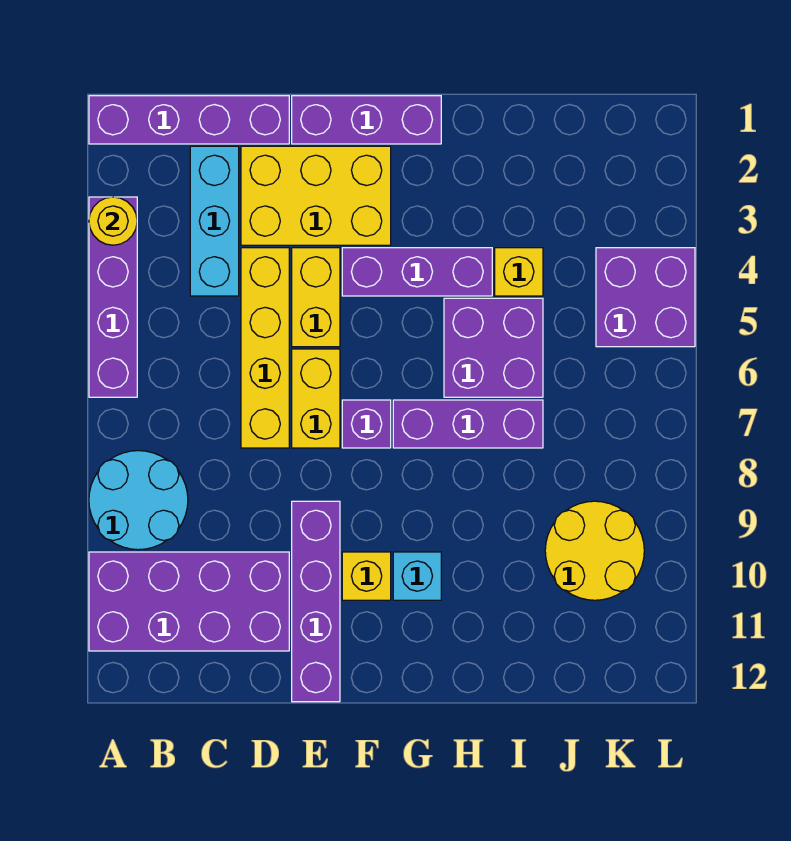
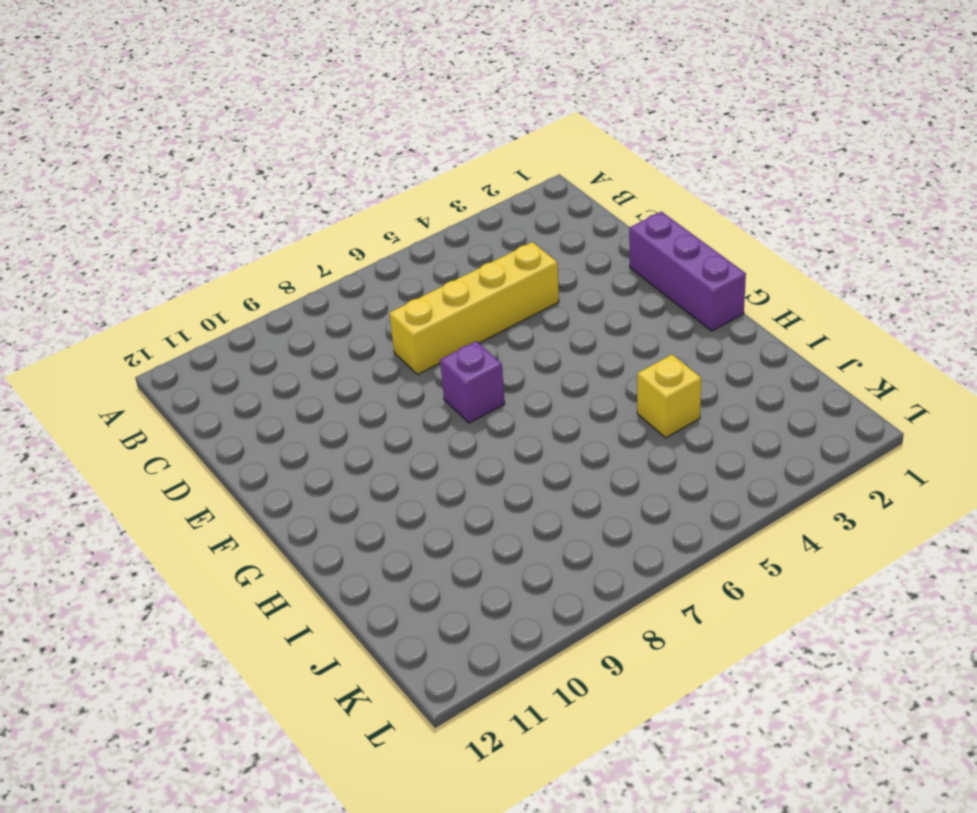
none -> purple 1x4 brick [89,96,289,144]
none -> purple 1x4 brick [89,197,137,397]
none -> cyan 2x2 round brick [89,451,188,550]

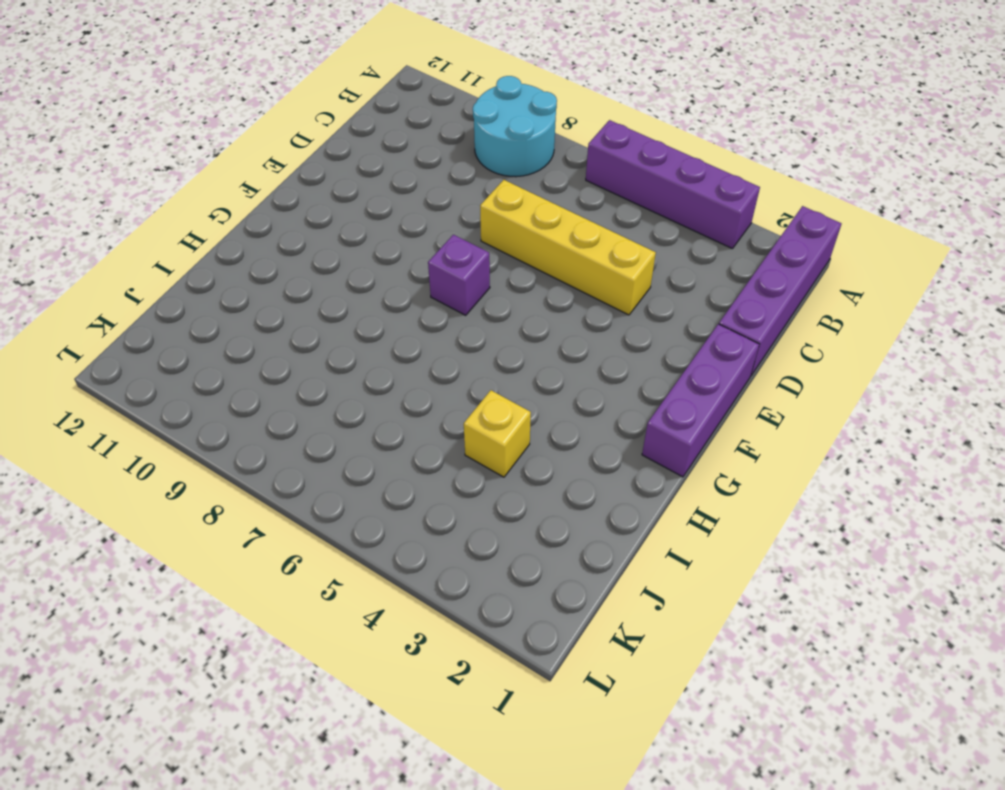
none -> purple 2x4 brick [89,552,289,651]
none -> cyan 1x3 brick [190,146,239,296]
none -> yellow 2x3 brick [241,146,391,245]

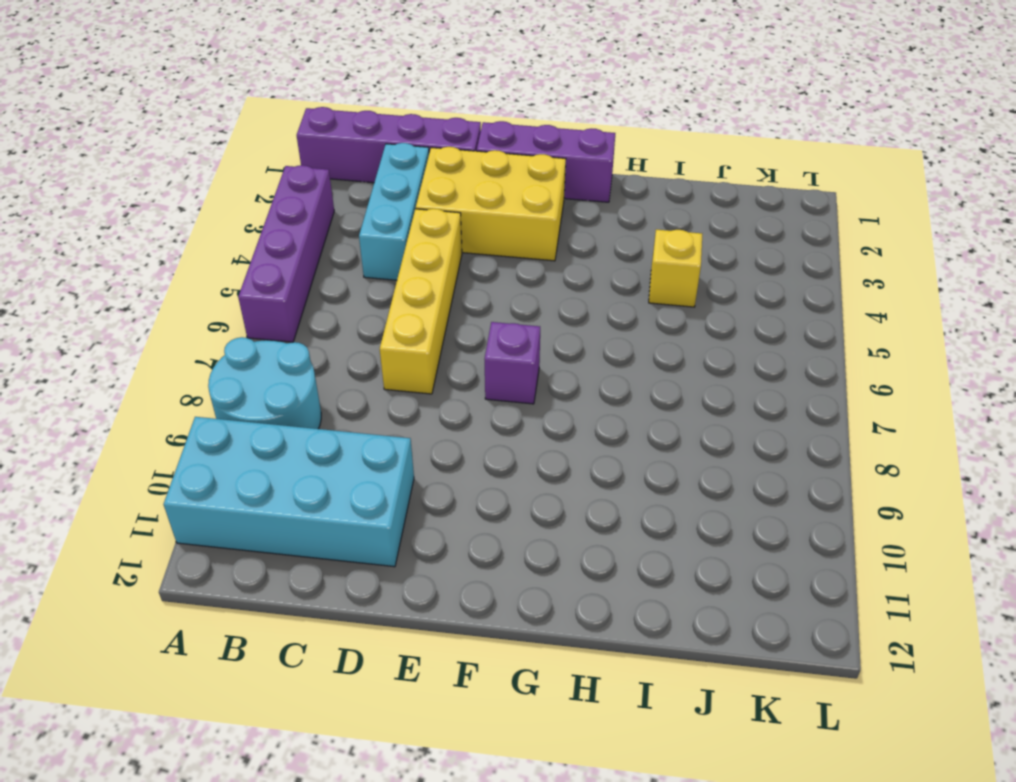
cyan 2x4 brick [164,417,414,567] -> purple 2x4 brick [89,552,289,651]
none -> yellow 1x2 brick [292,248,340,347]
none -> yellow 1x2 brick [292,349,340,448]
none -> purple 1x4 brick [292,501,340,702]

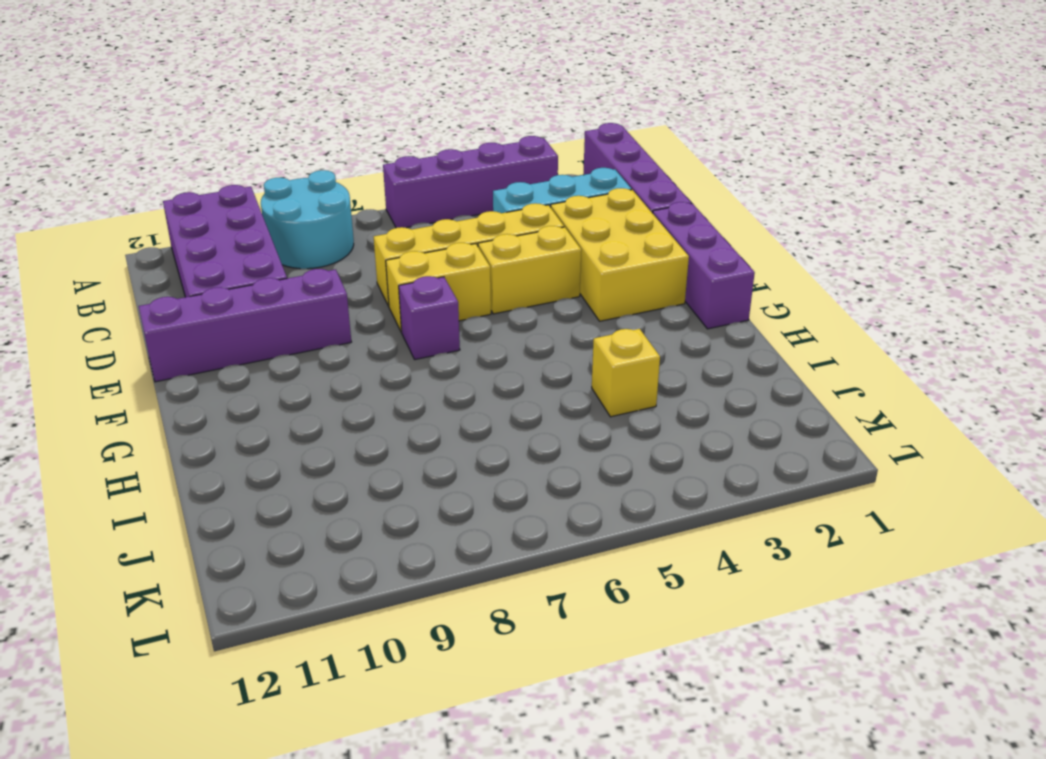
none -> purple 1x3 brick [342,248,492,296]
none -> yellow 1x1 brick [342,552,391,600]
none -> purple 1x3 brick [393,400,543,448]

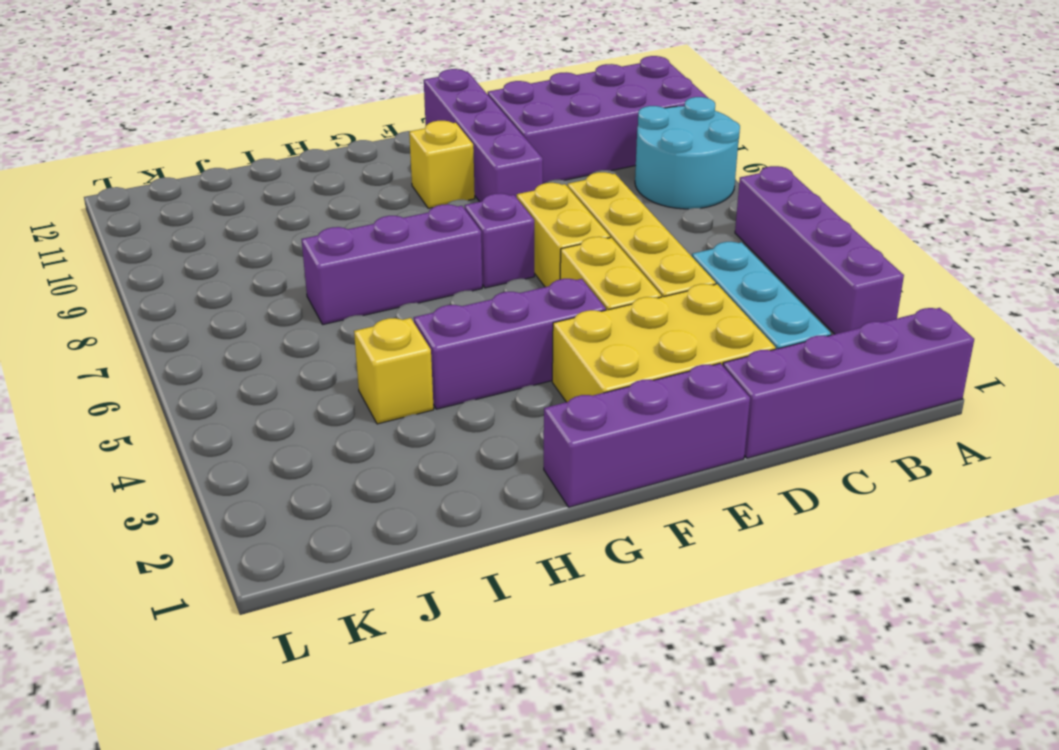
none -> cyan 1x1 brick [393,552,441,600]
none -> purple 2x2 brick [444,298,543,397]
none -> yellow 2x2 round brick [545,501,644,600]

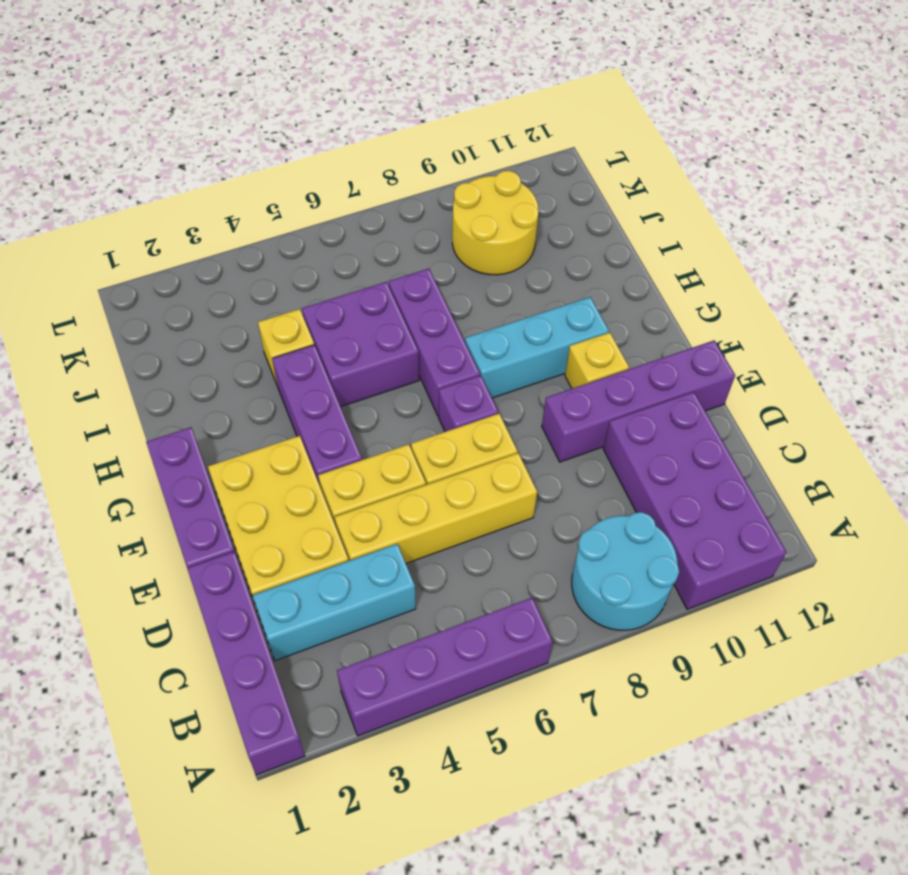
cyan 1x3 brick [465,297,609,398] -> cyan 1x1 brick [393,552,441,600]
none -> purple 2x2 brick [596,248,695,347]
none -> yellow 1x1 round brick [89,197,137,245]

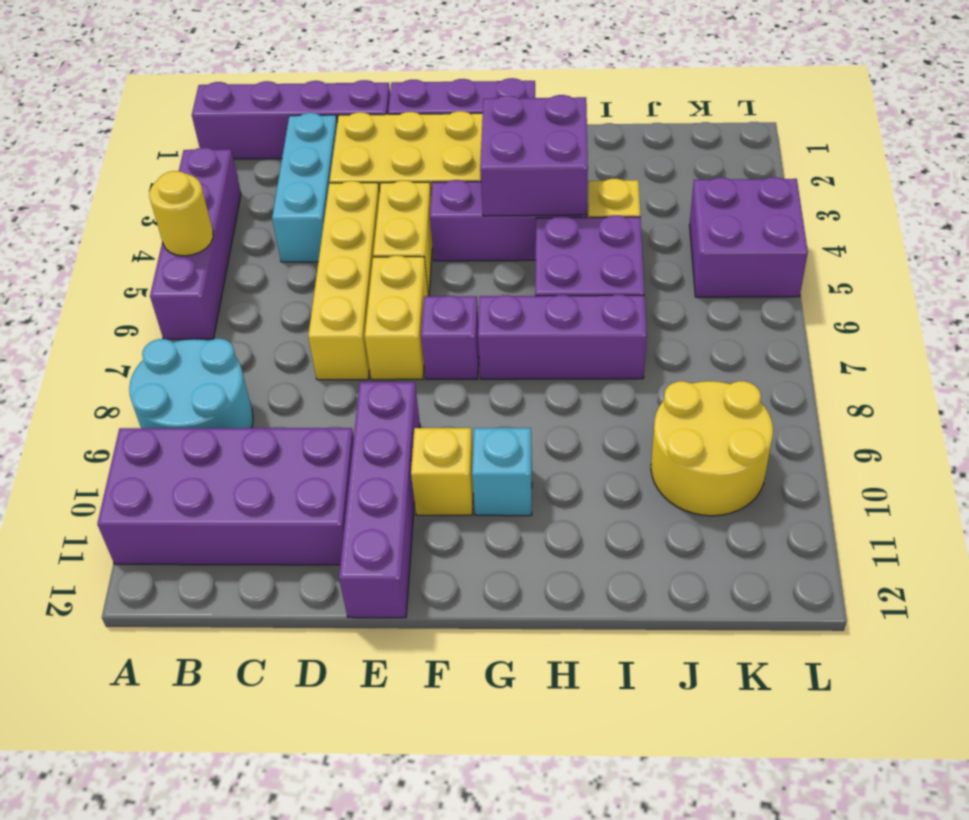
yellow 1x1 round brick [149,171,213,256] -> yellow 1x1 round brick moved to [89,197,137,245]
purple 2x2 brick [480,95,588,216] -> none

